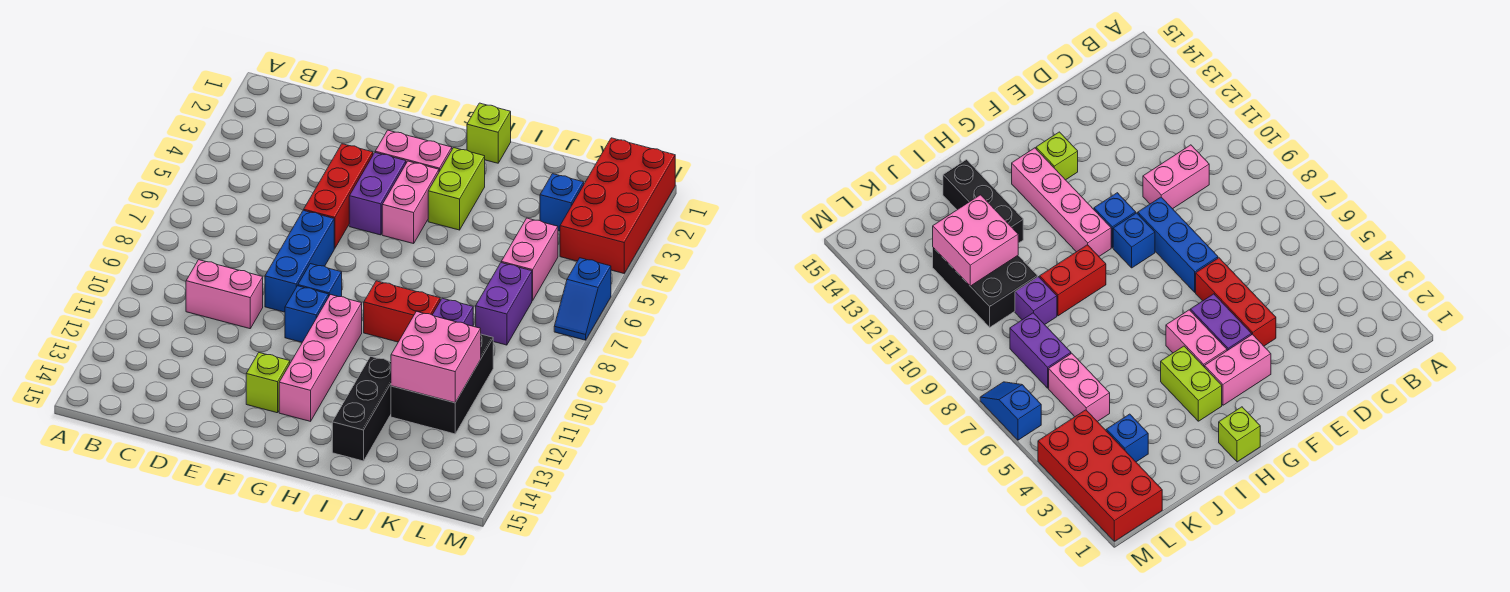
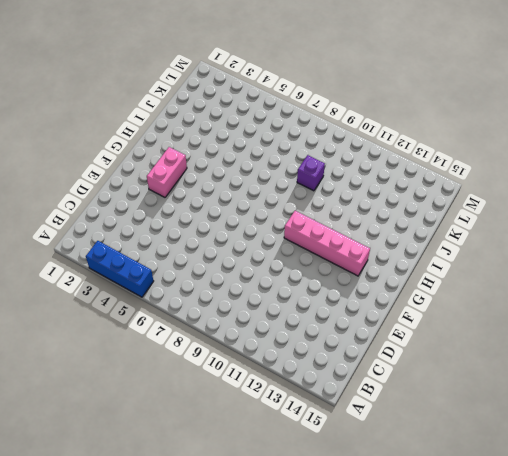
blue 1x3 brick [86,241,154,297] -> blue 1x3 brick moved to [265,210,334,312]
none -> pink 1x2 brick [186,260,263,329]
none -> red 1x3 brick [304,144,373,248]
none -> purple 1x2 brick [349,153,406,235]

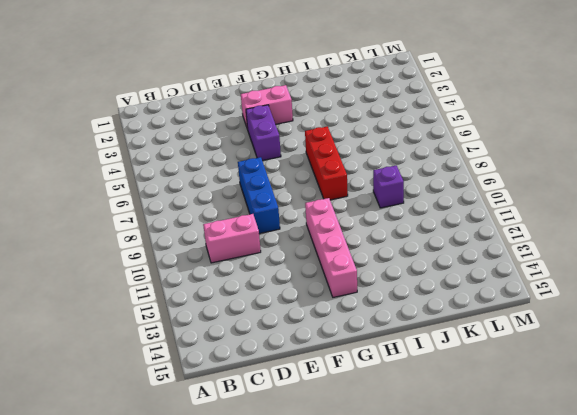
red 1x3 brick [305,126,348,200] -> red 1x3 brick moved to [304,144,373,248]
none -> blue 1x1 brick [298,264,342,297]
none -> blue 1x1 brick [285,286,329,342]
none -> lime 1x1 brick [246,353,290,413]

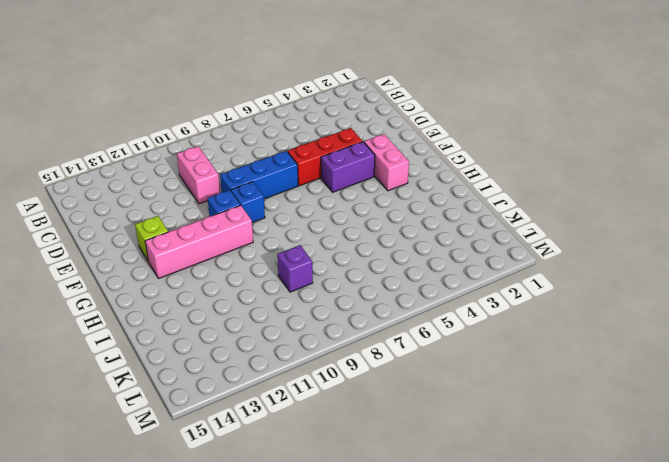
none -> pink 1x2 brick [382,161,439,244]
none -> lime 1x1 brick [467,103,511,163]
none -> lime 1x2 brick [428,148,485,230]

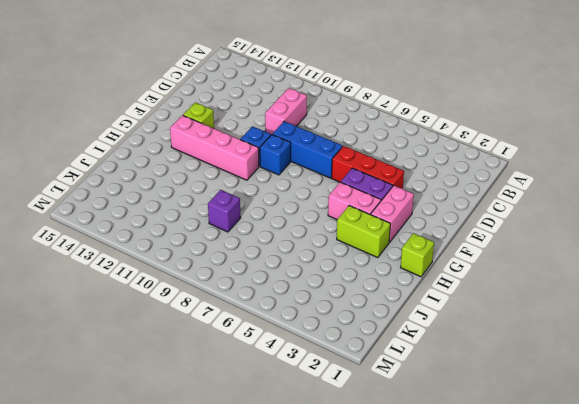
none -> red 1x2 brick [364,281,440,342]
none -> black 1x3 brick [332,356,391,461]
none -> black 2x3 brick [391,334,493,434]

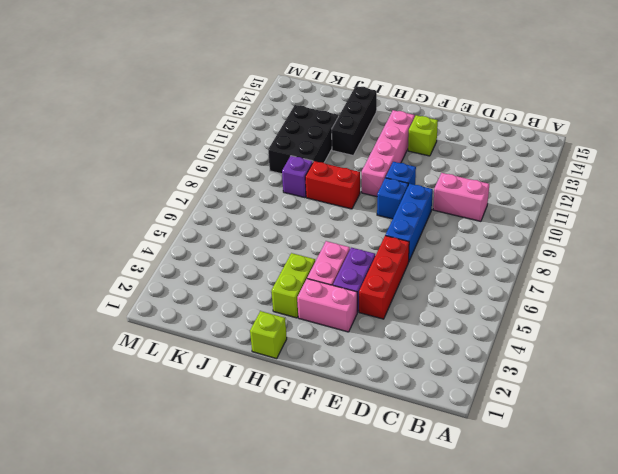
none -> blue 1x1 brick [540,174,584,231]
none -> pink 1x2 brick [501,218,558,301]
none -> purple 1x2 brick [476,263,532,345]

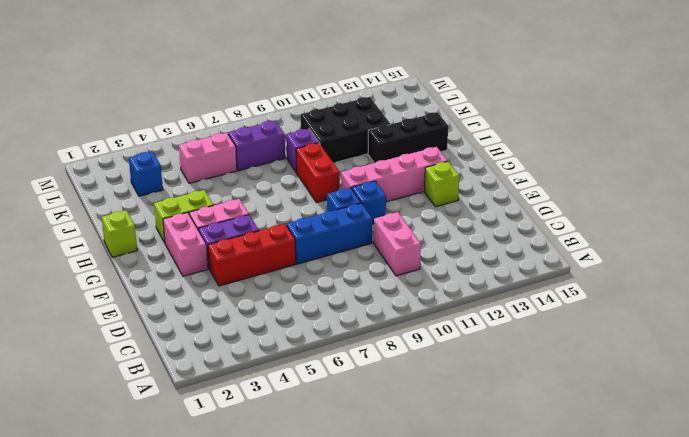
none -> red 2x4 brick [560,138,675,273]
none -> blue 1x2 slope [554,258,611,340]
none -> pink 2x2 brick [391,311,481,403]

